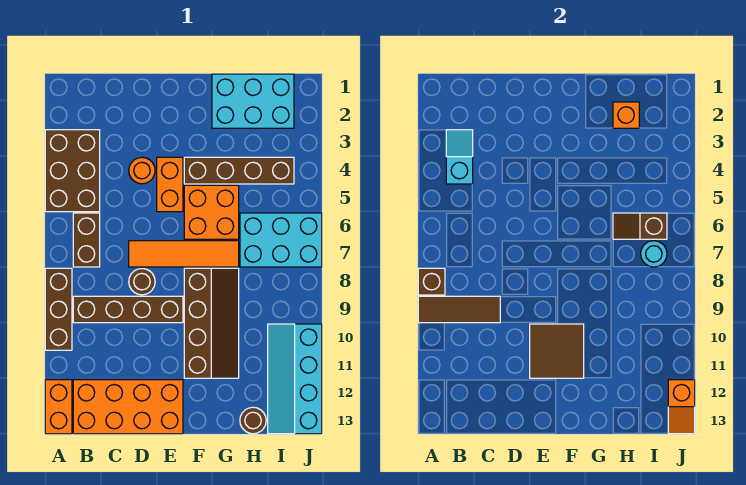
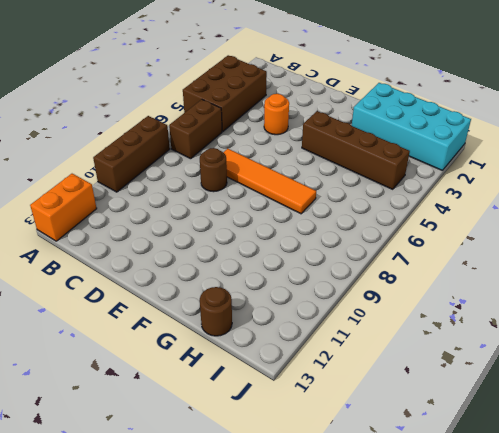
cyan 2x4 brick [352,83,471,170] -> cyan 2x3 brick [212,74,294,128]
none -> brown 1x4 brick [73,296,183,323]
none -> orange 2x4 brick [73,380,183,434]
none -> orange 1x2 brick [157,157,183,212]

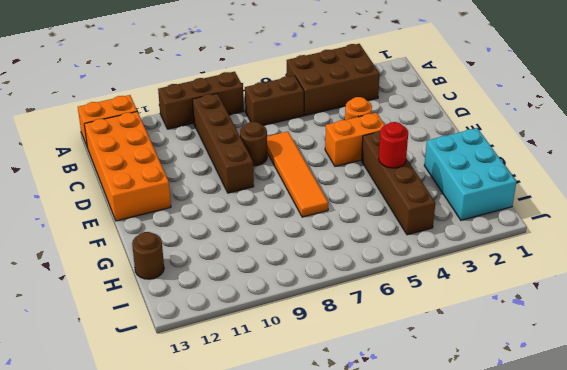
red 1x1 round brick [379,122,408,168] -> none
none -> orange 2x2 brick [184,185,239,239]
none -> brown 2x4 slope [184,268,239,378]
none -> cyan 2x3 brick [240,213,322,267]

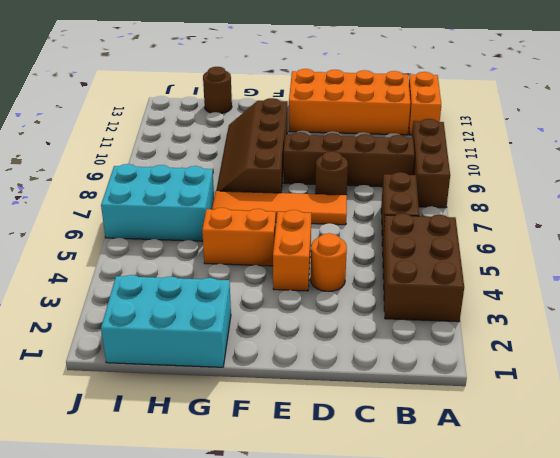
orange 1x2 brick [202,208,276,266] -> orange 2x2 brick [184,185,239,239]
none -> brown 1x4 brick [184,157,294,184]
none -> cyan 2x4 slope [268,324,322,434]
none -> brown 1x1 brick [418,268,445,295]

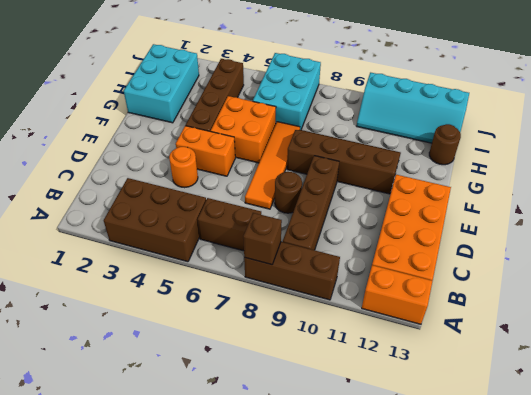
none -> brown 1x3 tile [418,296,500,323]
none -> cyan 1x2 slope [446,130,473,184]
none -> brown 2x2 tile [530,324,584,378]

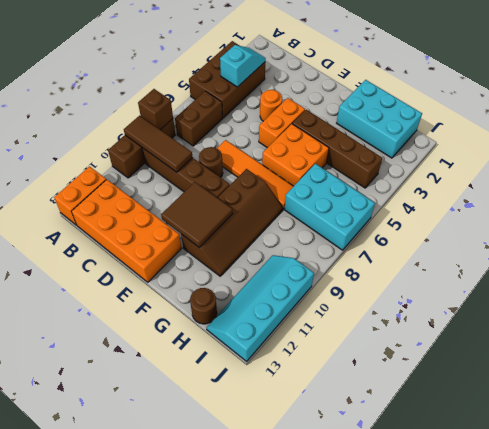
none -> orange 1x1 brick [613,102,639,128]
none -> brown 1x2 slope [613,213,667,239]
none -> cyan 1x1 round brick [641,241,667,267]

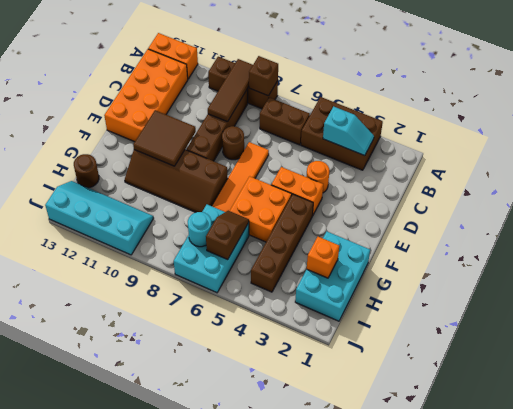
none -> orange 1x2 slope [668,380,695,434]

